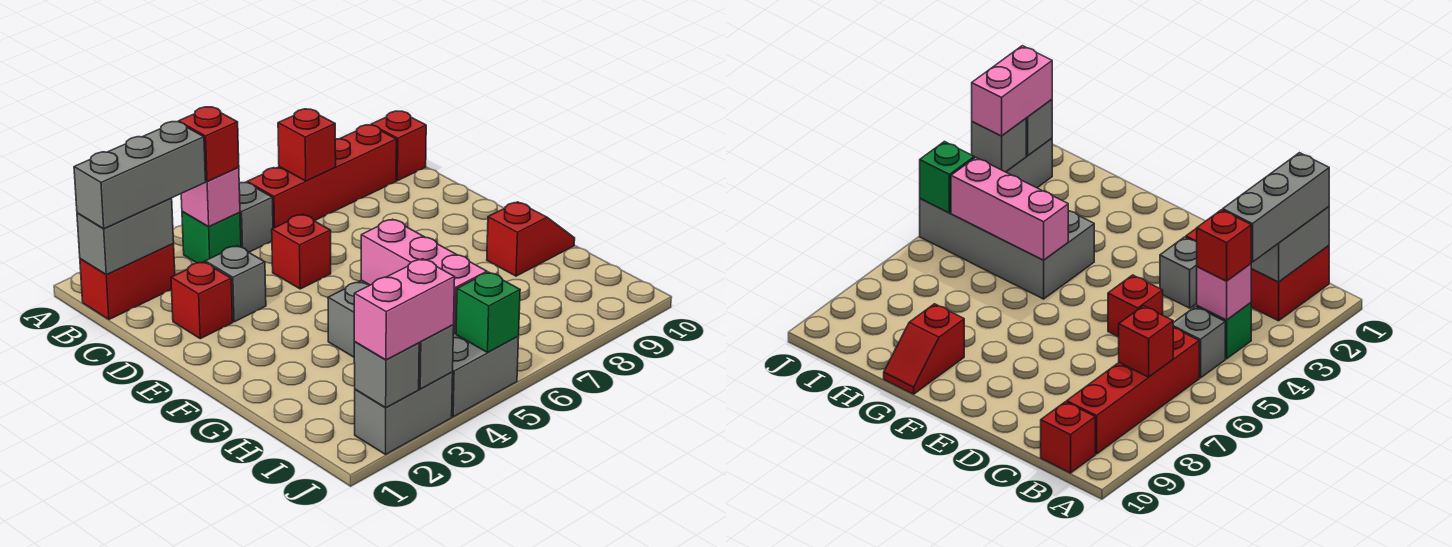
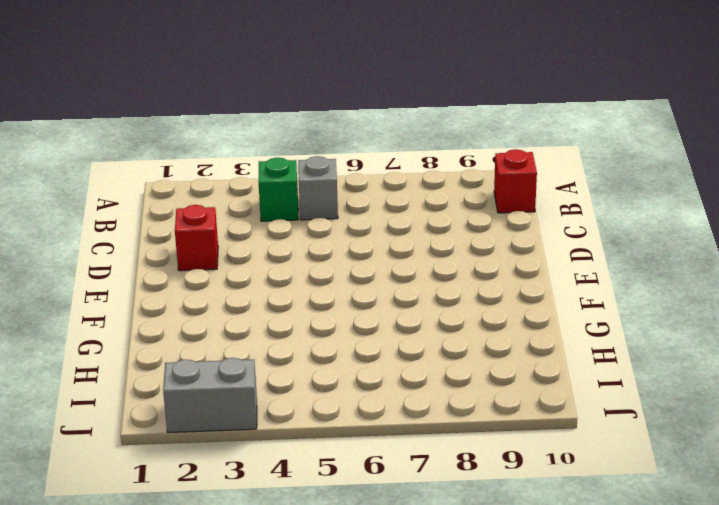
none -> red 1x2 brick [80,244,175,319]
none -> red 1x4 brick [247,125,397,228]
none -> grey 1x1 brick [205,246,266,322]

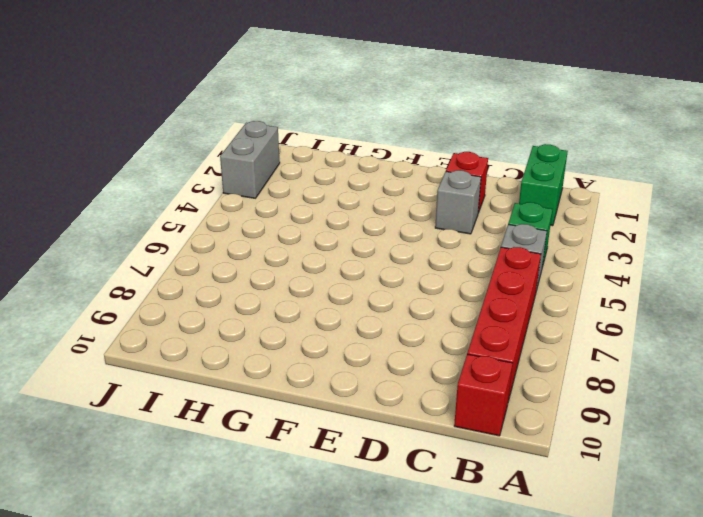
green 1x2 brick [519,144,568,226] -> red 1x2 brick [80,244,175,319]
none -> red 1x1 brick [272,214,331,289]
none -> grey 2x4 brick [328,280,519,417]
none -> red 1x2 slope [487,202,575,276]

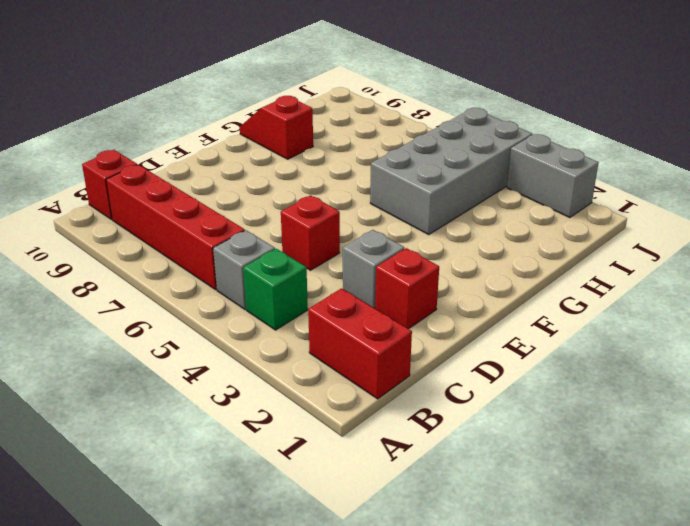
none -> grey 1x2 brick [77,198,174,275]
none -> pink 1x1 brick [181,167,240,226]
none -> red 1x1 brick [278,109,336,181]

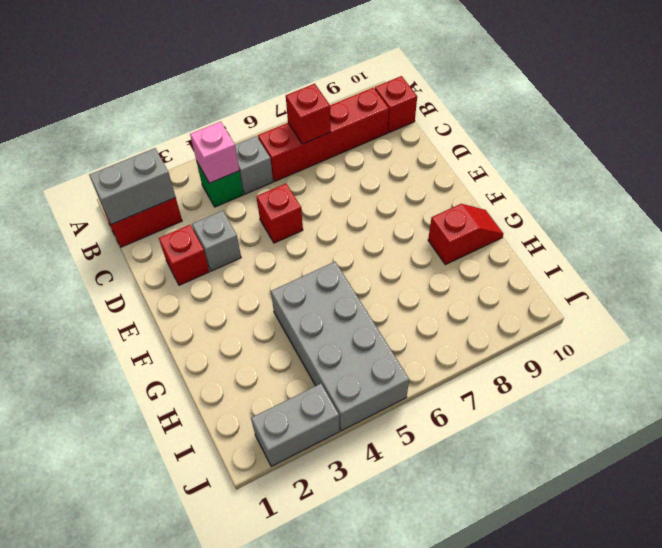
none -> pink 1x3 brick [361,219,487,334]
none -> grey 1x1 brick [354,342,419,408]
none -> grey 1x1 brick [419,325,454,389]

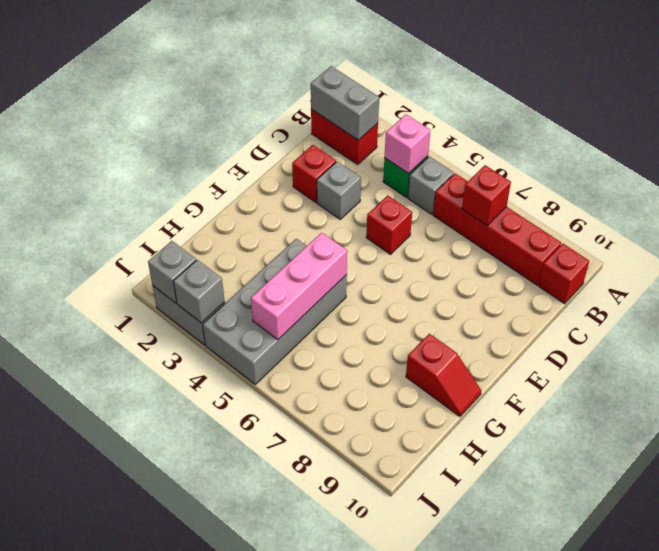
none -> green 1x1 brick [456,272,520,353]
none -> grey 1x3 brick [74,122,206,229]
none -> red 1x1 brick [178,107,239,182]

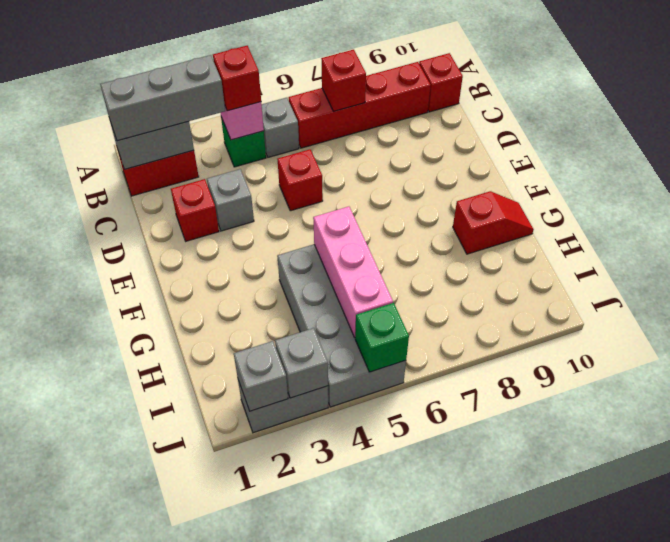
none -> pink 1x2 brick [354,259,455,360]

